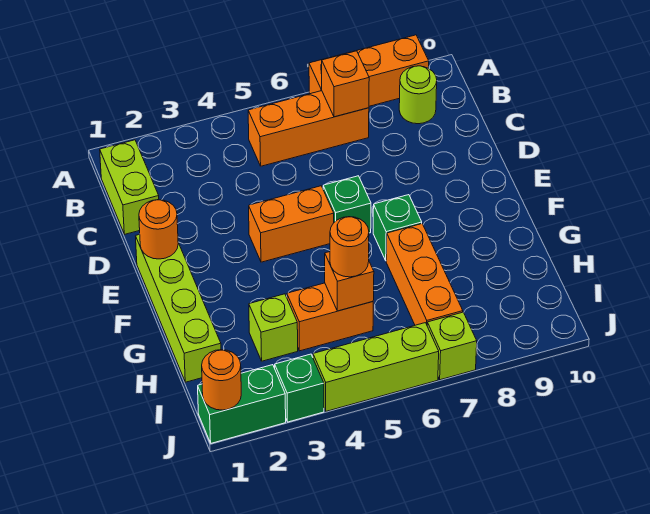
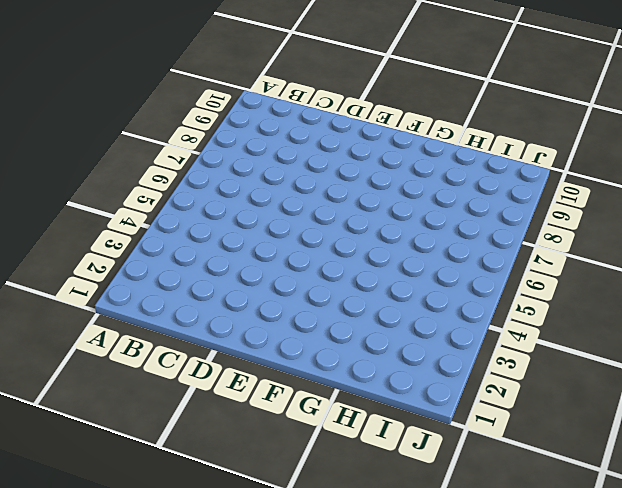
none -> orange 1x3 brick [309,35,429,106]
none -> lime 1x2 brick [100,140,159,234]
none -> orange 1x3 brick [248,91,369,166]

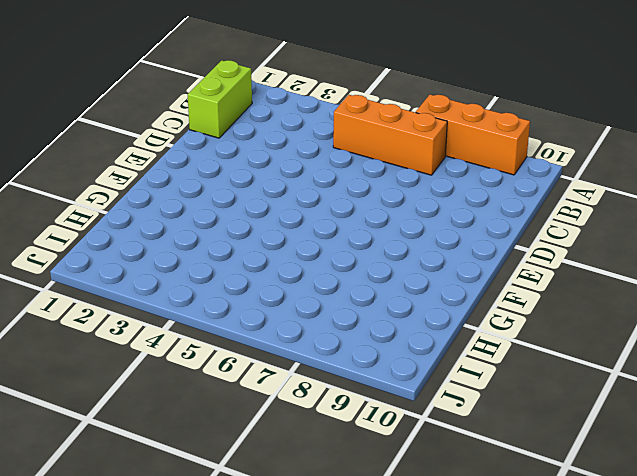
none -> lime 1x1 round brick [399,66,437,124]
none -> lime 1x4 brick [136,234,221,382]
none -> orange 1x2 brick [249,186,334,262]

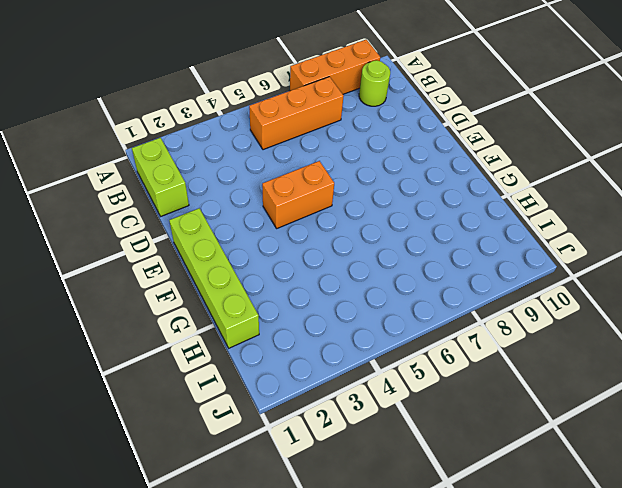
none -> green 1x1 brick [323,176,371,233]
none -> green 1x1 brick [373,195,422,260]
none -> orange 1x3 brick [386,224,463,325]

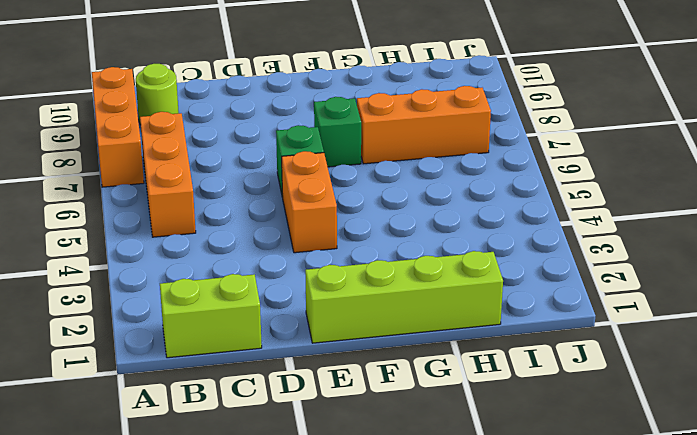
none -> lime 1x1 brick [249,294,298,361]
none -> orange 1x2 brick [287,283,373,351]
none -> green 1x2 brick [198,365,286,443]

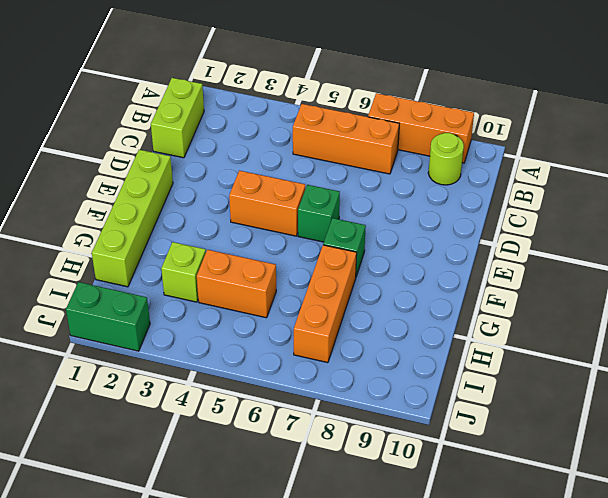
none -> green 1x1 brick [275,354,324,422]
none -> lime 1x3 brick [313,323,439,411]
none -> lime 1x1 brick [427,312,477,380]

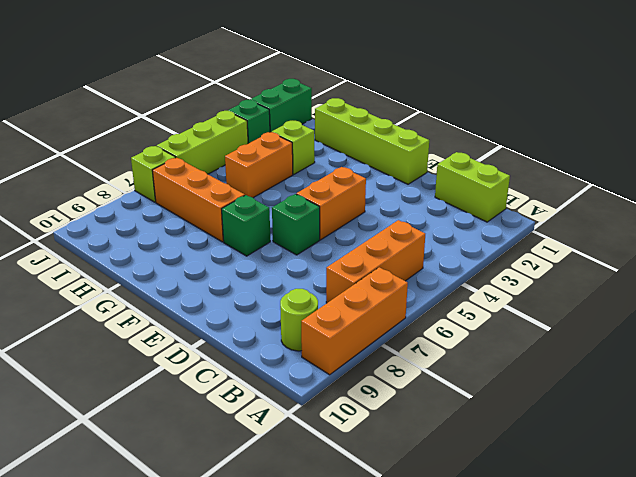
none -> orange 1x1 brick [322,51,369,117]
none -> orange 1x1 round brick [139,200,178,259]
none -> orange 1x1 brick [325,252,374,311]

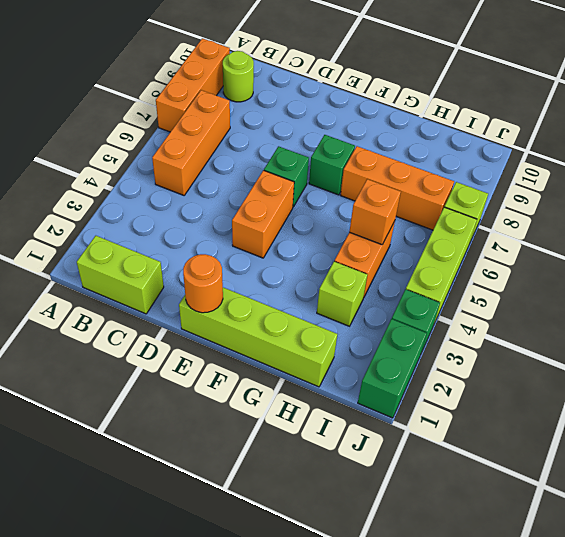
none -> orange 1x1 brick [322,51,369,117]
none -> orange 1x1 round brick [202,350,241,410]
none -> orange 1x1 round brick [330,217,369,277]

